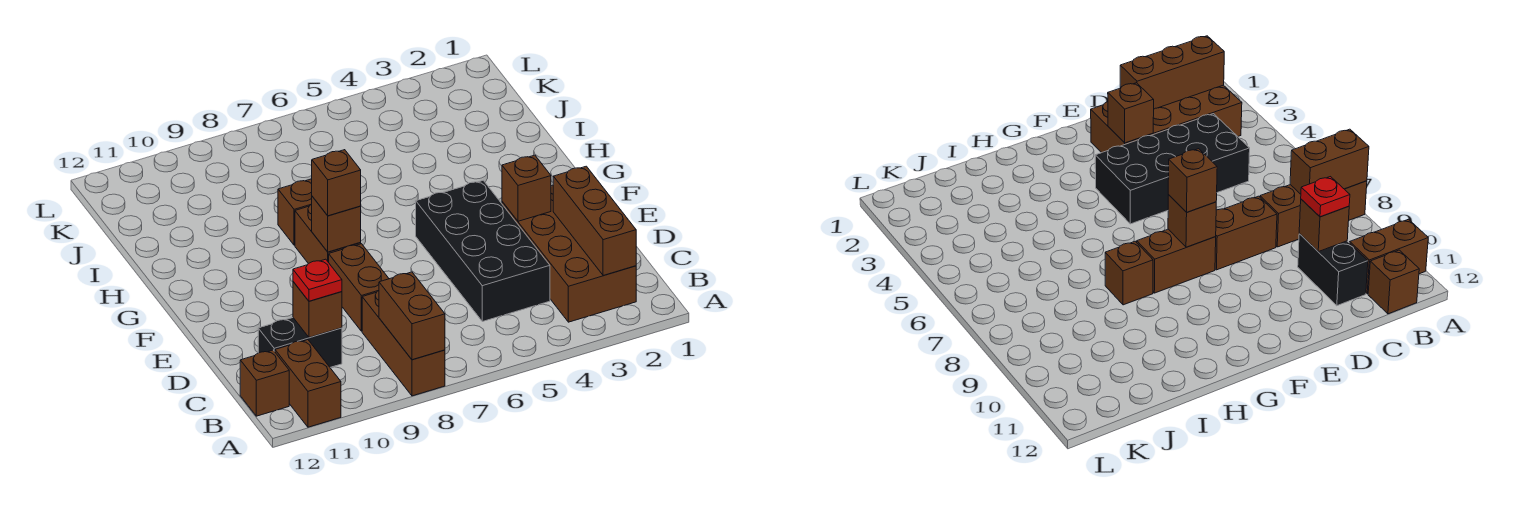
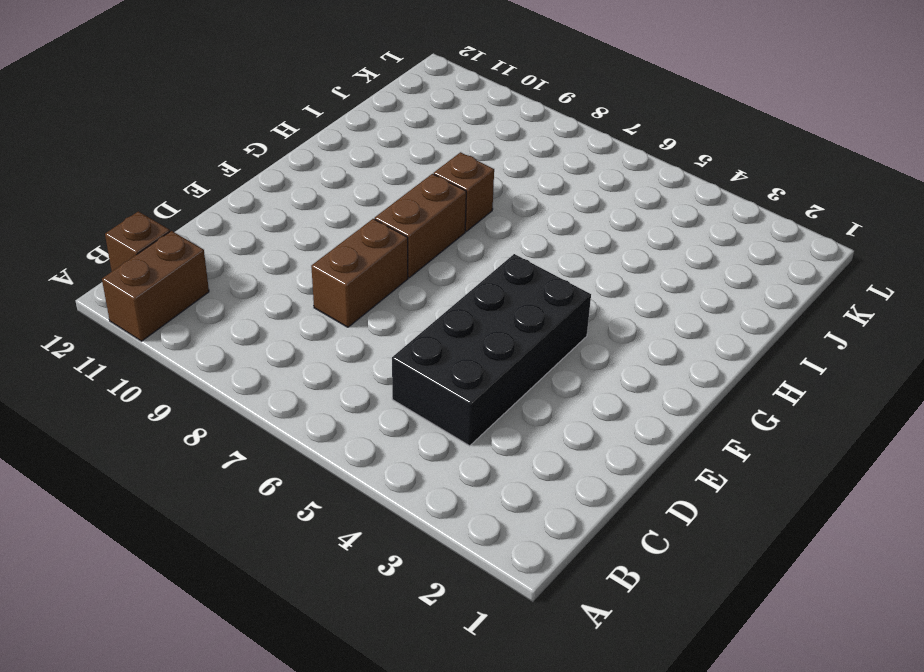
none -> brown 1x3 brick [362,291,445,396]
none -> brown 2x4 brick [502,185,636,322]
none -> black 1x2 brick [258,318,342,368]

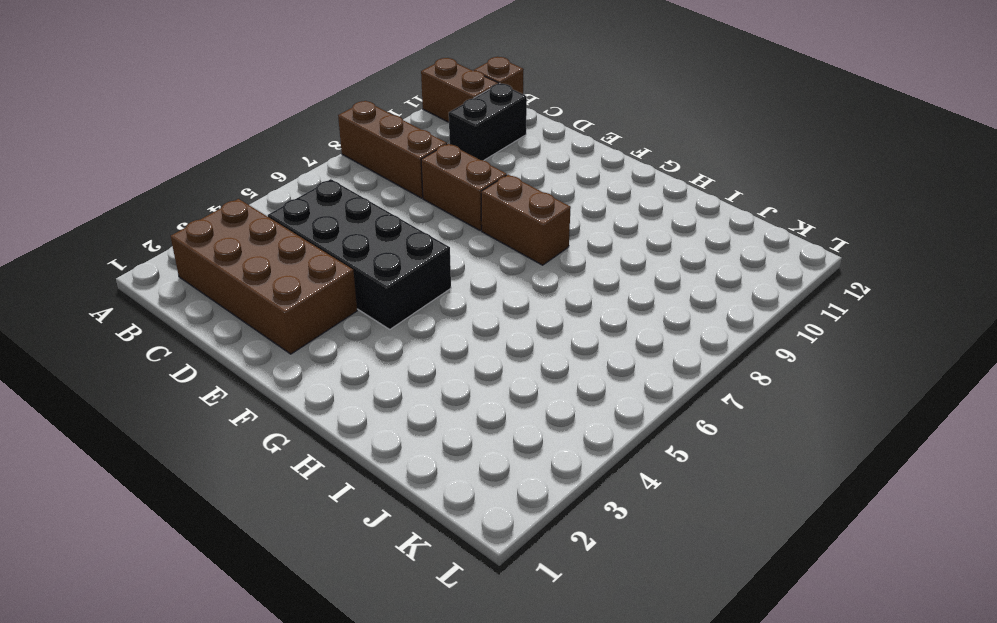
none -> brown 1x1 brick [278,179,312,245]
none -> brown 1x2 brick [379,272,445,360]
none -> brown 1x3 brick [553,166,636,275]

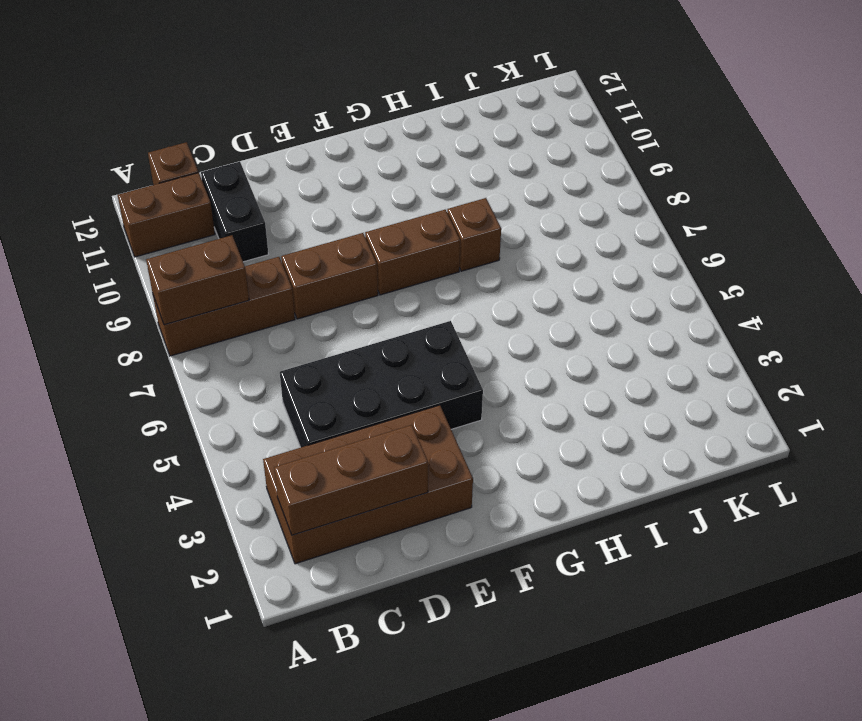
none -> brown 1x1 brick [293,282,342,337]
none -> brown 1x1 brick [502,155,551,221]
none -> brown 1x1 brick [311,196,361,252]

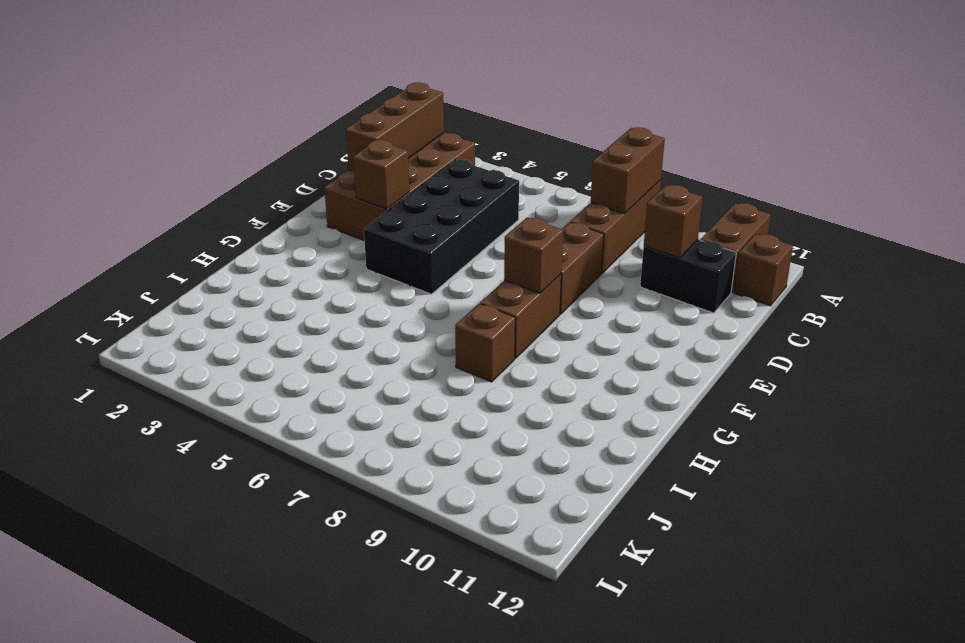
none -> red 1x1 plate [293,259,342,301]
none -> brown 1x1 brick [312,150,361,216]

